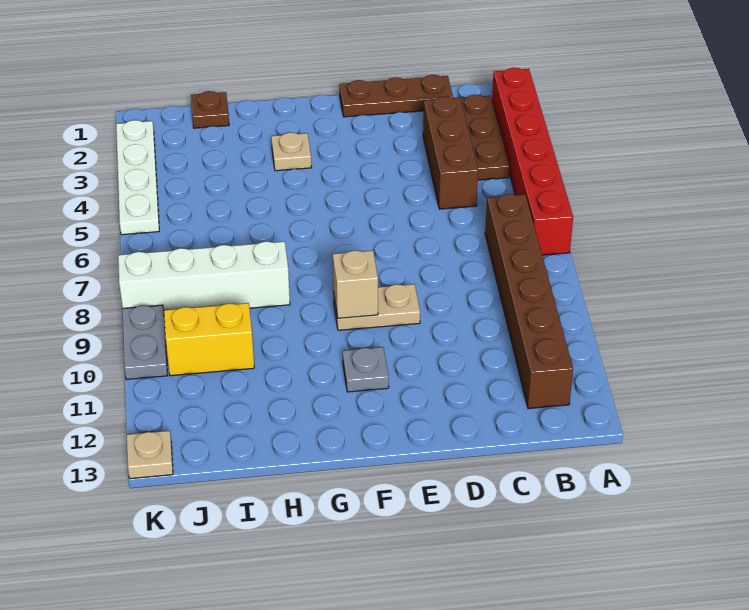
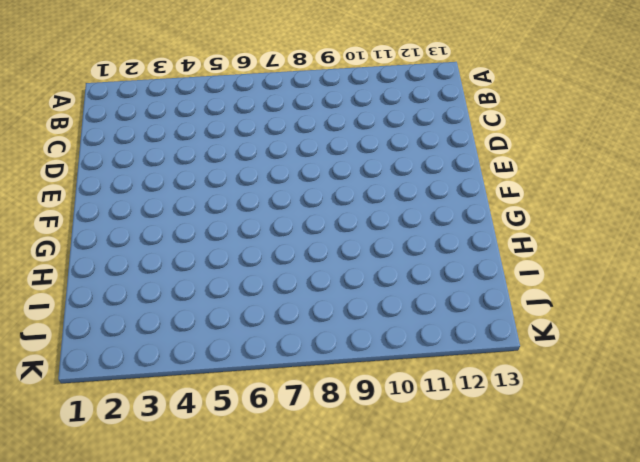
none -> red 1x6 brick [492,68,573,255]
none -> brown 1x3 plate [460,95,509,180]
none -> brown 1x6 brick [485,194,573,409]

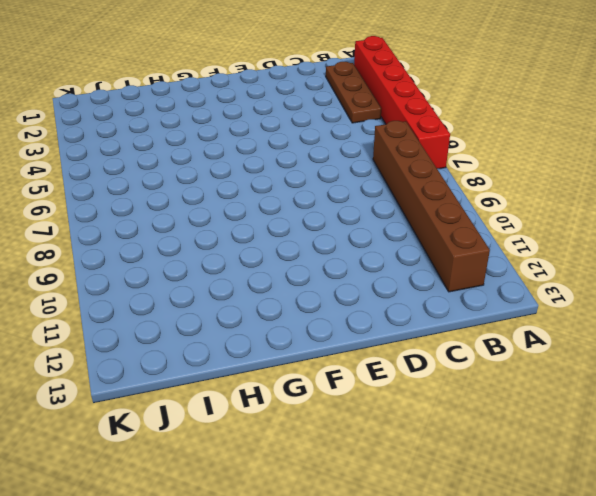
none -> brown 1x3 plate [339,75,453,117]
none -> brown 1x3 brick [423,97,478,209]
none -> tan 1x2 plate [333,284,420,330]

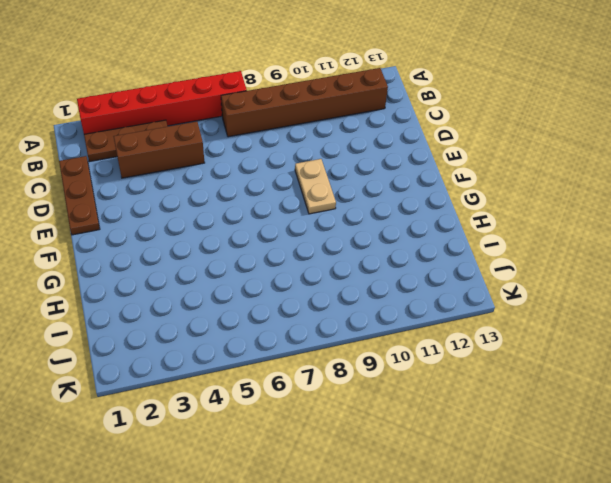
none -> grey 1x1 plate [343,347,389,392]
none -> tan 1x1 plate [271,133,311,171]
none -> white 1x4 brick [118,241,290,311]

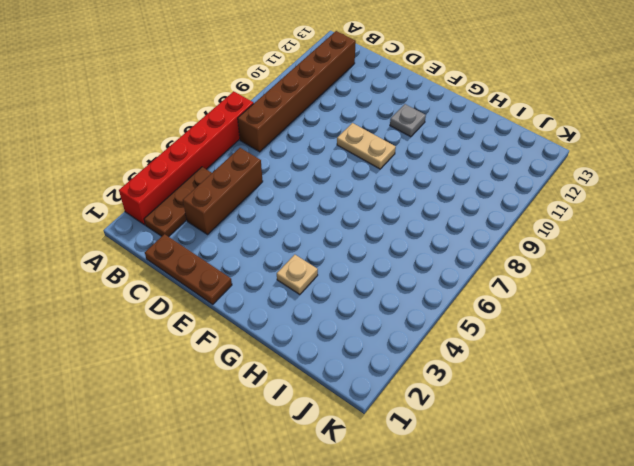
none -> white 1x4 brick [118,241,290,311]
none -> brown 1x1 plate [191,91,229,128]
none -> yellow 1x2 brick [164,303,254,376]

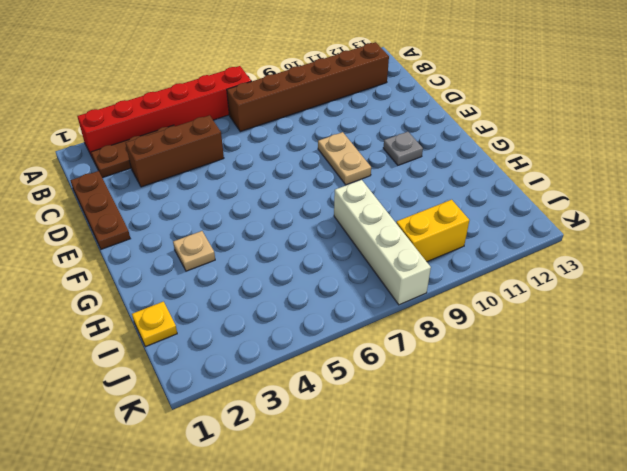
yellow 1x1 plate [132,302,177,347] -> brown 1x1 plate [191,91,229,128]
yellow 1x2 brick [396,200,470,262] -> yellow 1x2 brick turned to [164,303,254,376]
none -> white 1x4 plate [116,120,159,235]
none -> grey 1x2 plate [122,305,168,380]
none -> tan 1x1 plate [127,431,173,479]

